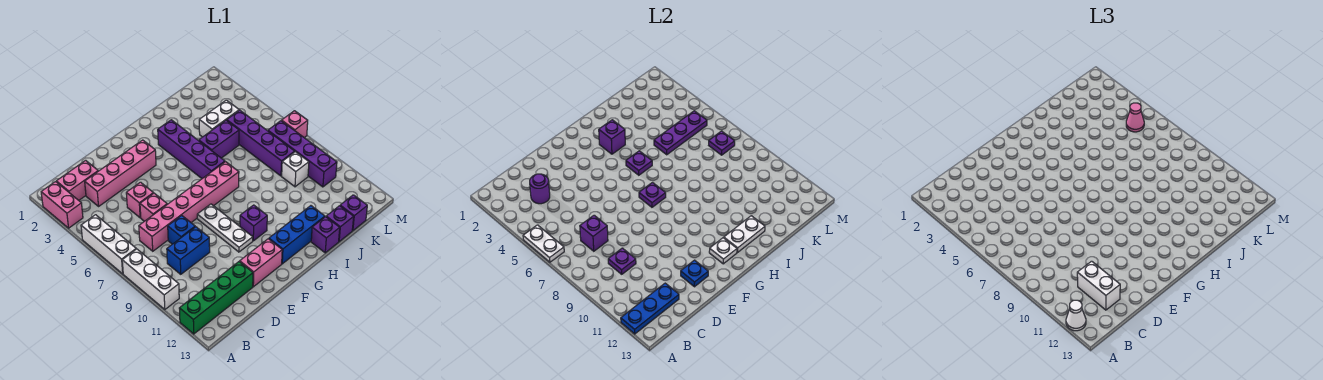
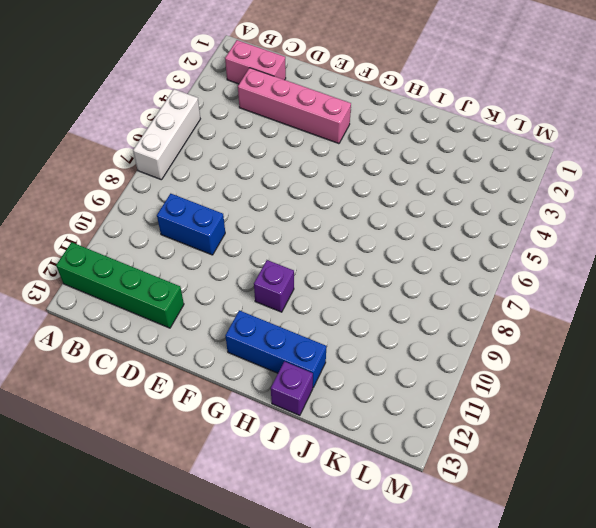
none -> pink 1x2 brick [41,182,83,228]
none -> white 1x3 brick [122,249,179,310]
none -> pink 1x6 brick [139,162,239,251]
none -> pink 1x1 brick [126,182,153,218]

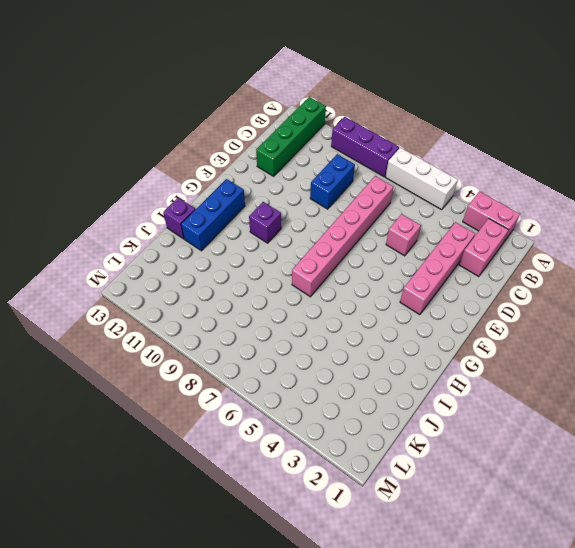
purple 1x3 brick [331,117,399,177] -> white 1x3 brick [122,249,179,310]
none -> pink 1x1 brick [140,193,167,221]
none -> blue 1x1 brick [168,216,195,244]
none -> pink 1x2 brick [240,239,282,287]
none -> white 1x3 plate [197,204,253,252]

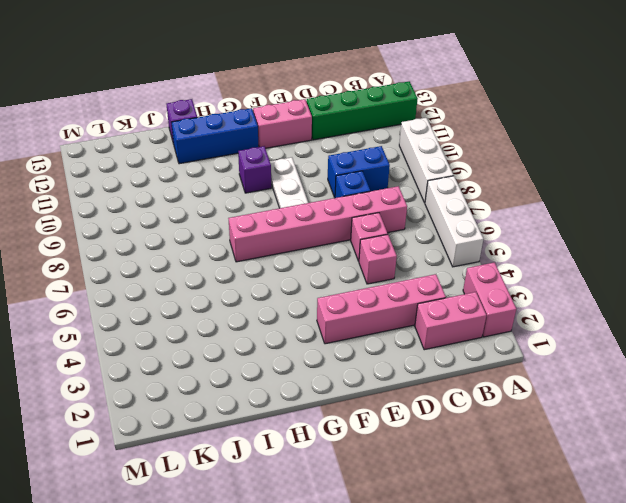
none -> purple 1x4 brick [158,120,225,179]
none -> purple 1x2 brick [199,120,239,158]
none -> white 1x2 brick [199,100,239,137]
none -> purple 1x1 brick [326,206,354,242]

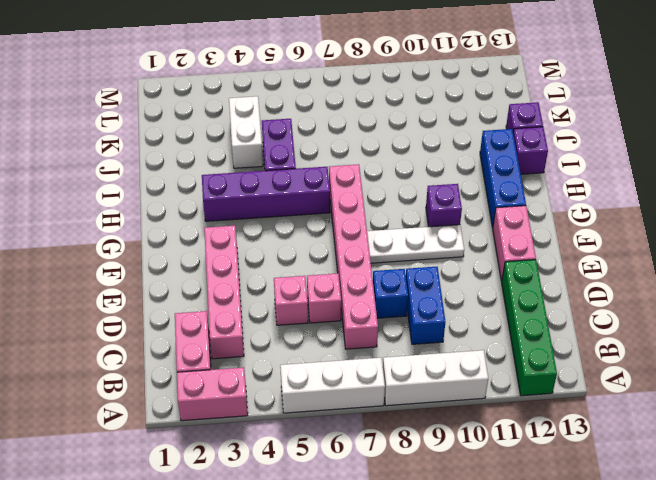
none -> purple 1x4 brick [227,110,295,176]
none -> white 1x1 brick [282,152,309,187]
none -> purple 1x1 brick [340,195,367,231]
none -> purple 1x4 brick [268,121,337,187]

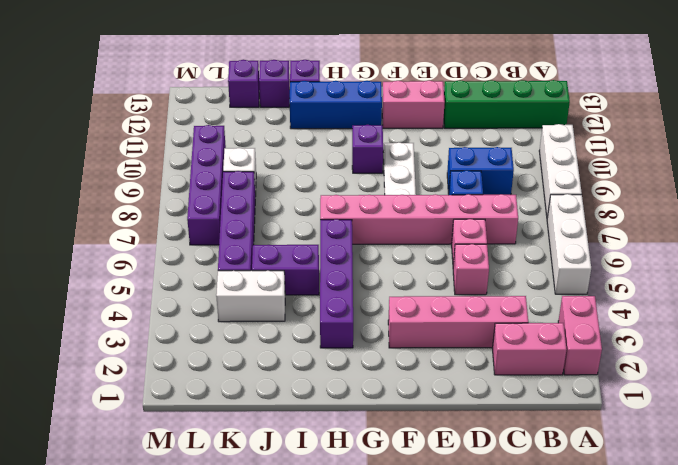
none -> pink 1x1 brick [282,111,308,137]
none -> white 1x2 plate [523,225,564,262]
none -> blue 1x3 plate [621,283,679,334]
none -> purple 1x1 round brick [530,174,550,204]

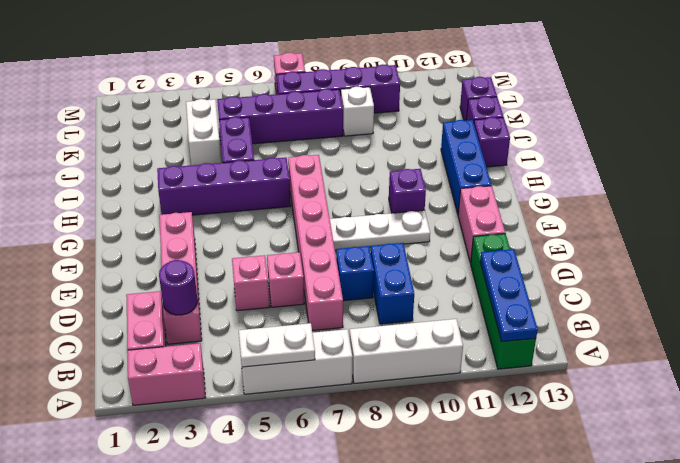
none -> purple 1x1 brick [580,215,608,251]
none -> purple 1x1 plate [608,248,636,274]
none -> blue 1x1 plate [681,260,708,287]
none -> purple 1x1 plate [639,183,666,207]

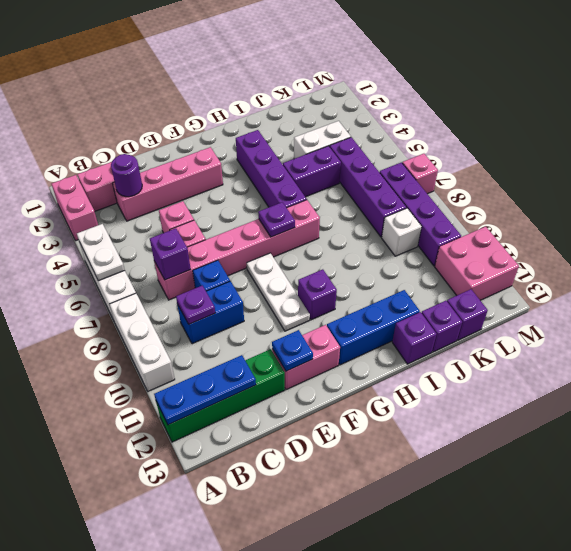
pink 2x2 brick [435,227,519,300] -> none
none -> white 1x1 plate [709,238,737,264]
none -> purple 1x1 brick [599,120,625,154]
none -> purple 1x1 plate [626,151,652,175]
none -> white 1x2 plate [724,216,765,253]

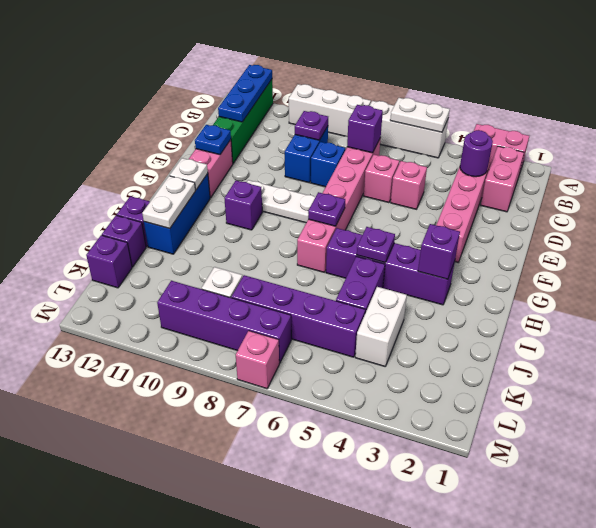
none -> purple 1x3 plate [654,111,707,155]
none -> purple 1x1 plate [709,131,735,155]
none -> white 1x1 cone [1066,300,1086,331]
none -> white 1x2 brick [1077,261,1120,310]

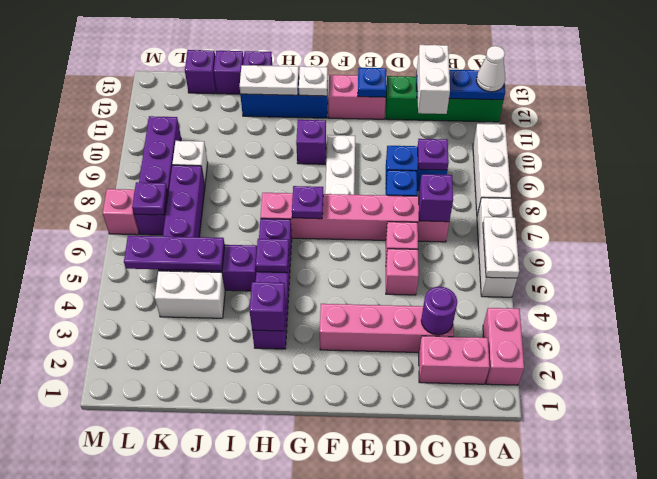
none -> pink 1x1 cone [1126,103,1144,132]

